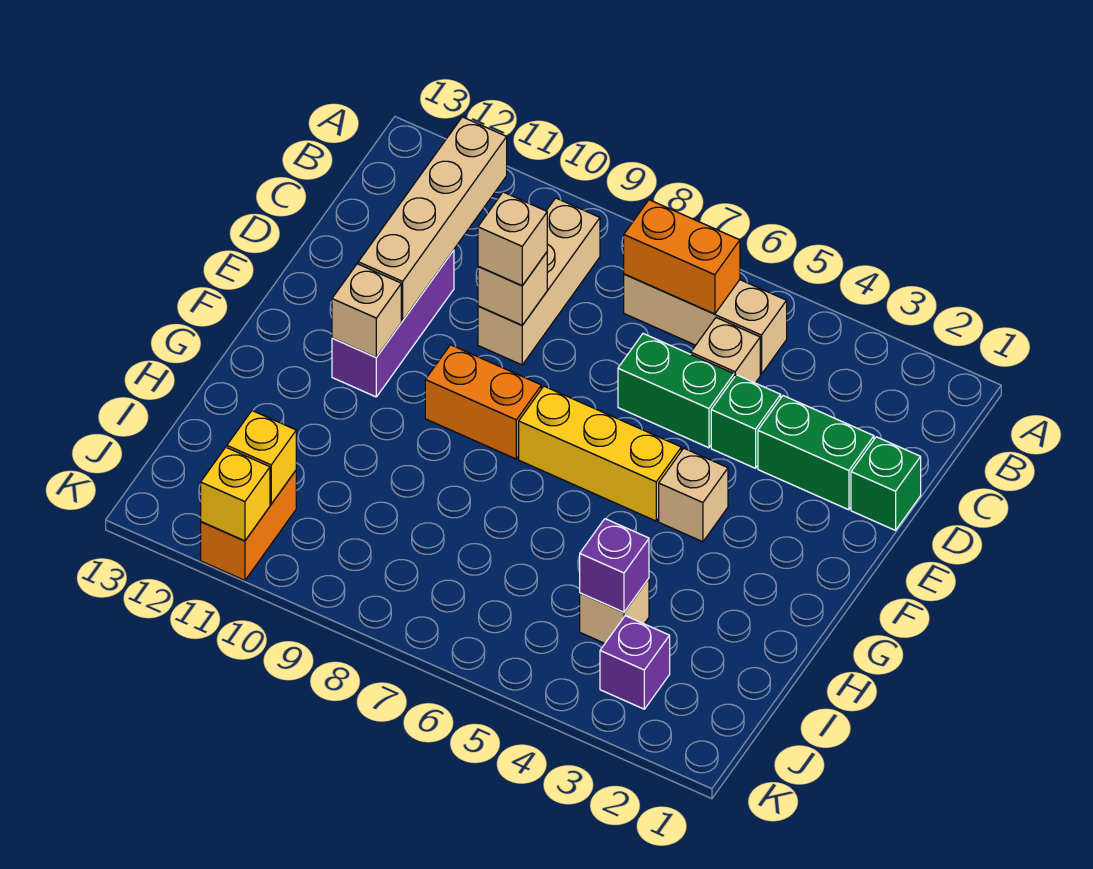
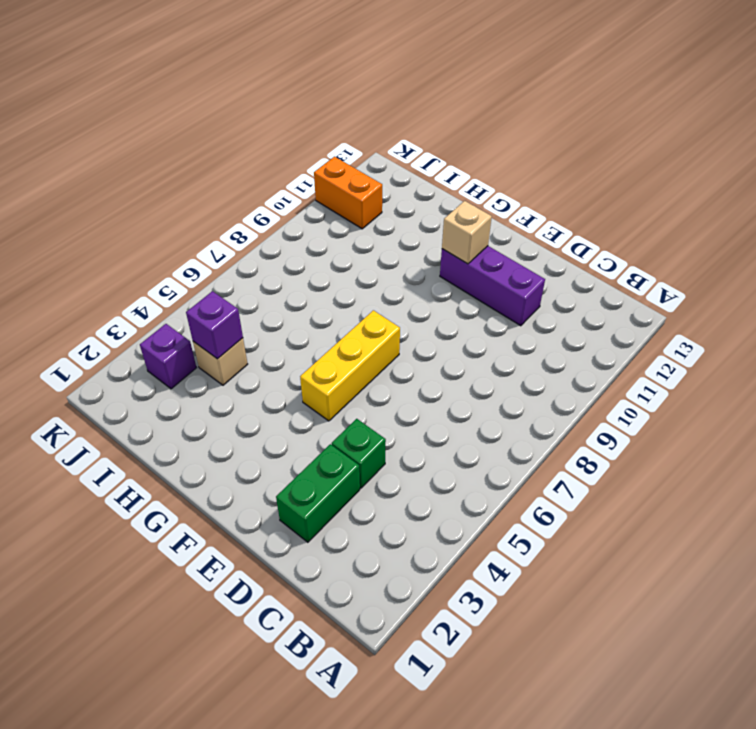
none -> tan 1x3 brick [624,274,787,374]
none -> tan 1x3 brick [478,198,600,365]
none -> tan 1x1 brick [691,318,760,383]

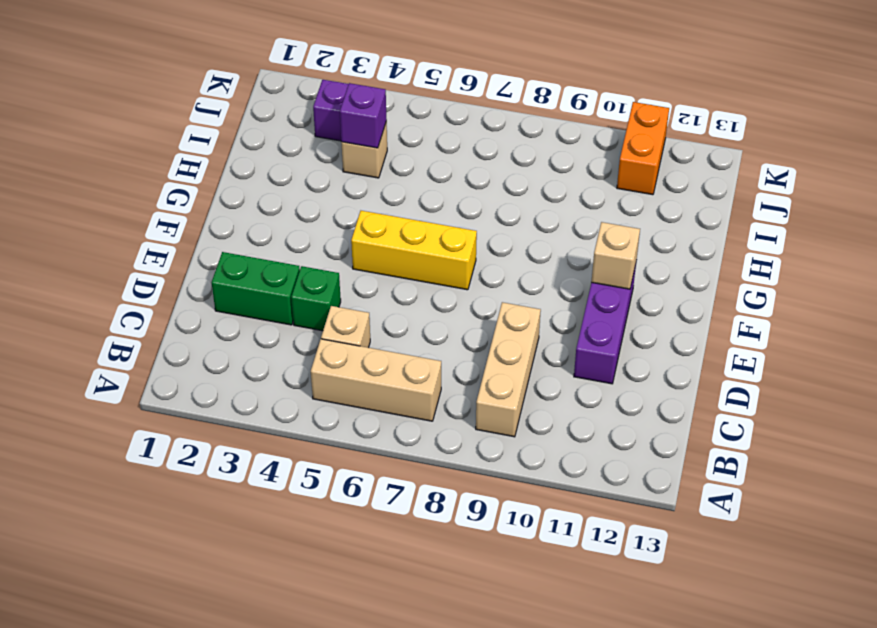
none -> green 1x1 brick [851,437,921,530]
none -> green 1x2 brick [618,334,734,448]
none -> tan 1x1 brick [659,448,728,542]

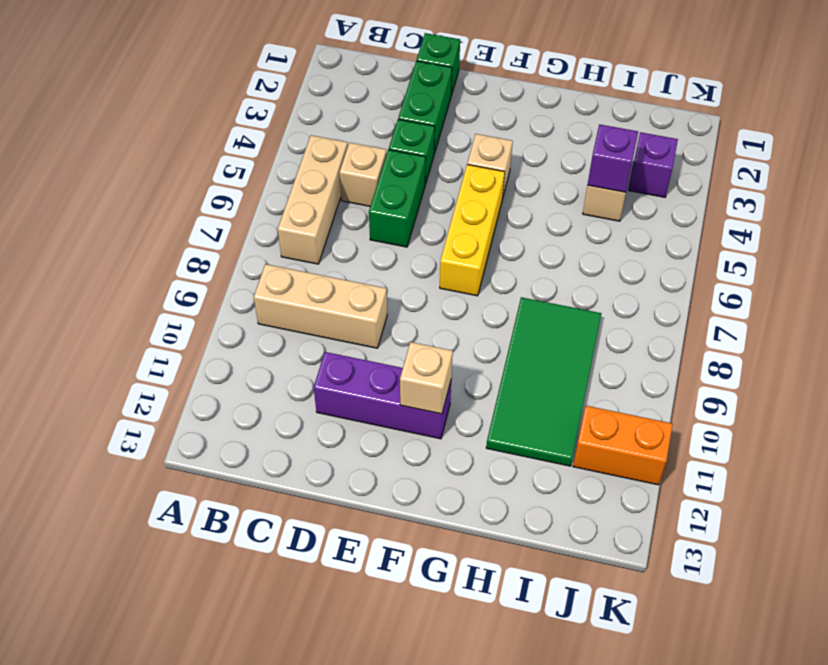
green 2x4 tile [486,297,602,466] -> none
none -> orange 1x2 brick [425,345,541,459]
none -> orange 1x2 brick [624,200,740,314]
none -> tan 1x4 brick [358,117,507,321]

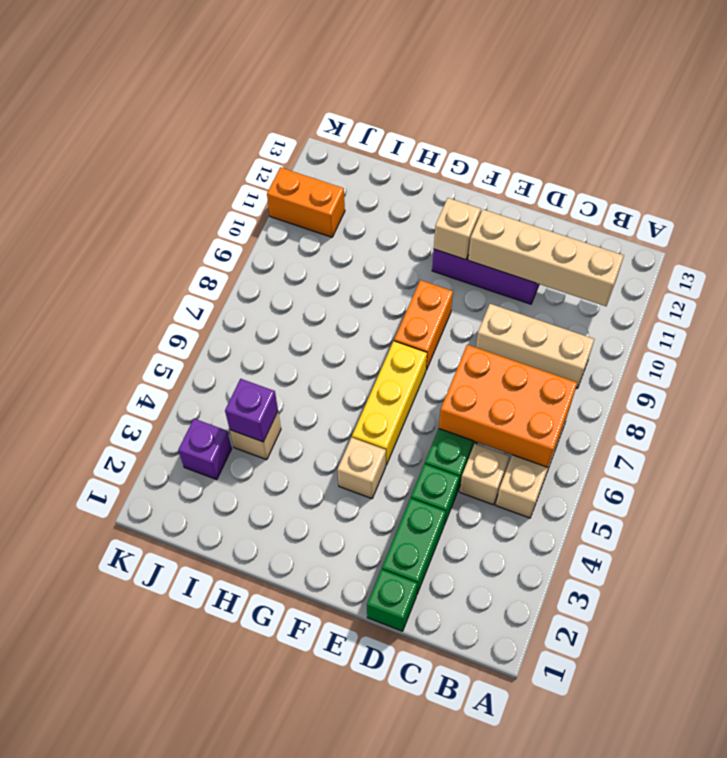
orange 2x3 brick [439,345,577,467] -> orange 1x2 brick [624,200,740,314]
none -> tan 1x1 brick [478,252,547,325]
none -> yellow 1x1 brick [227,411,296,504]
none -> yellow 1x1 brick [201,447,270,541]

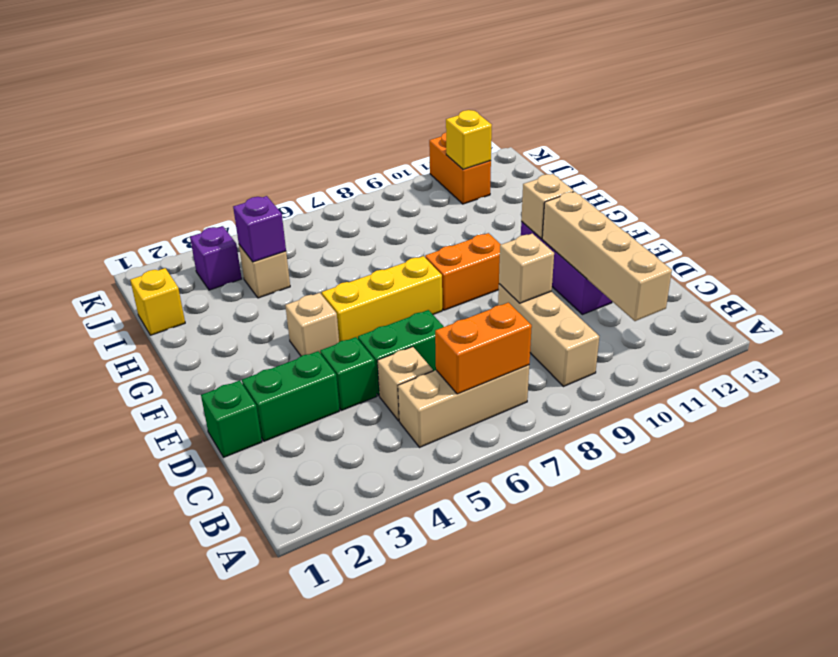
yellow 1x1 brick [130,268,185,335] -> yellow 1x1 brick moved to [201,447,270,541]
none -> tan 1x1 brick [478,192,547,286]

